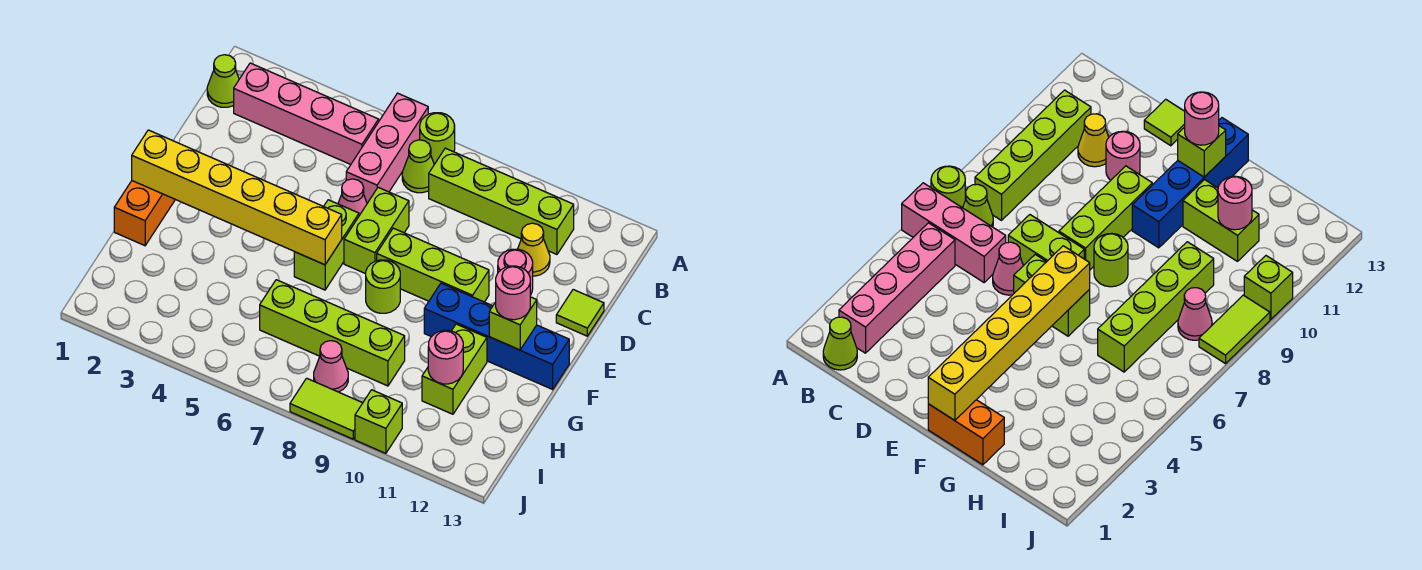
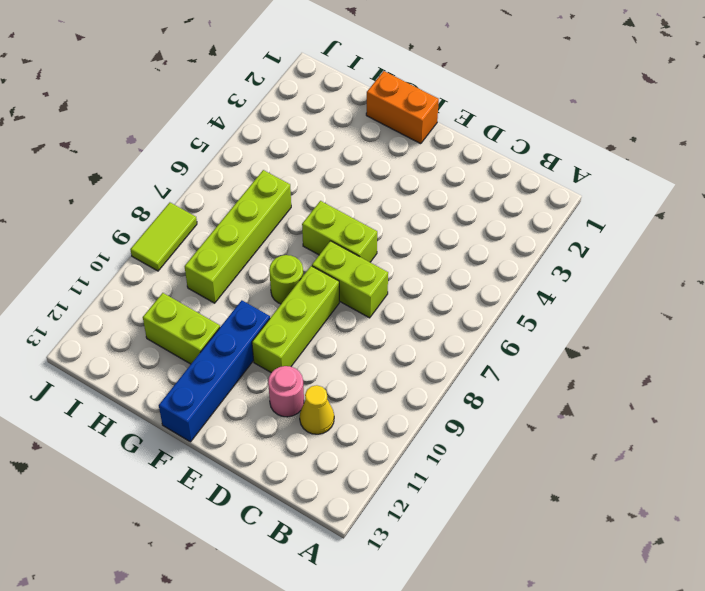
none -> pink 1x3 brick [346,93,428,203]
none -> lime 1x1 round brick [420,113,455,164]
none -> lime 1x1 cone [207,55,239,107]

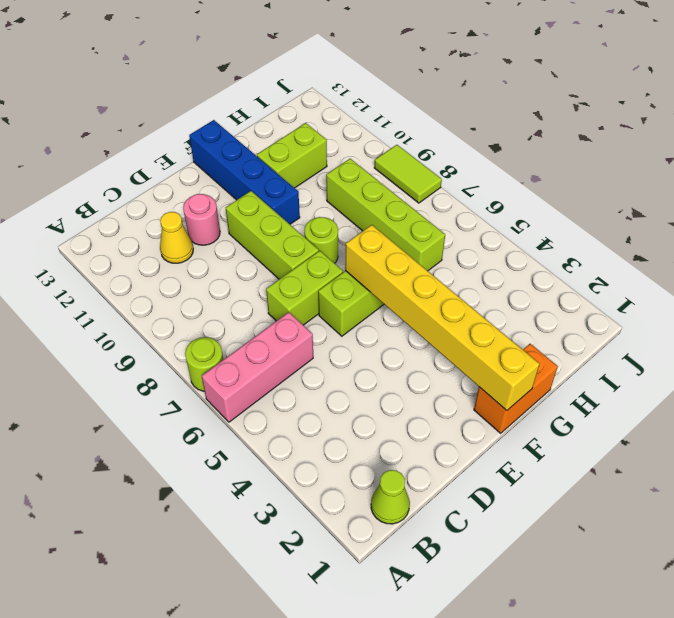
none -> pink 1x4 brick [234,63,379,164]
none -> lime 1x1 cone [402,140,434,193]
none -> lime 1x4 brick [429,148,574,254]

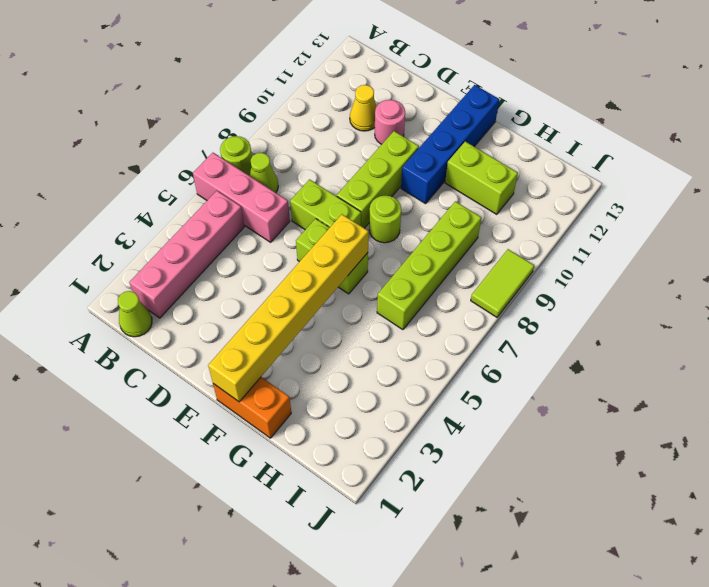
none -> lime 1x4 brick [429,148,574,254]
none -> pink 1x1 cone [338,179,367,216]
none -> lime 1x1 tile [556,290,604,336]

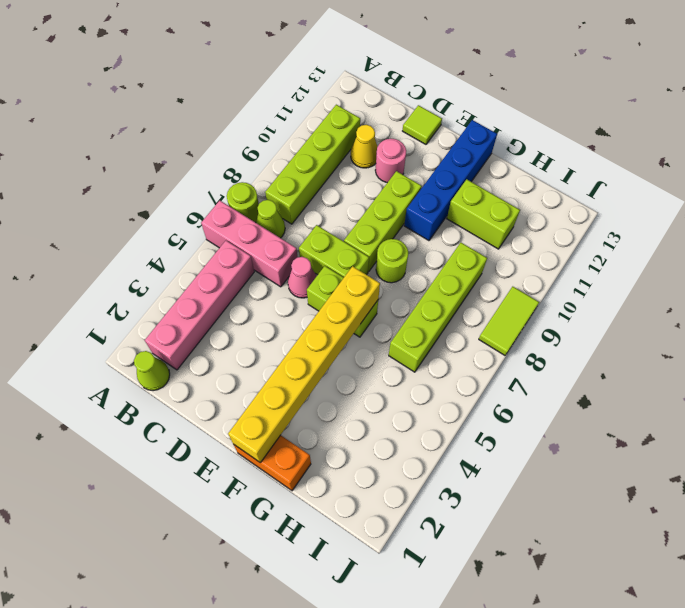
none -> pink 1x1 cone [314,341,348,392]
none -> lime 1x1 brick [355,390,402,453]
none -> lime 1x1 brick [489,297,537,350]

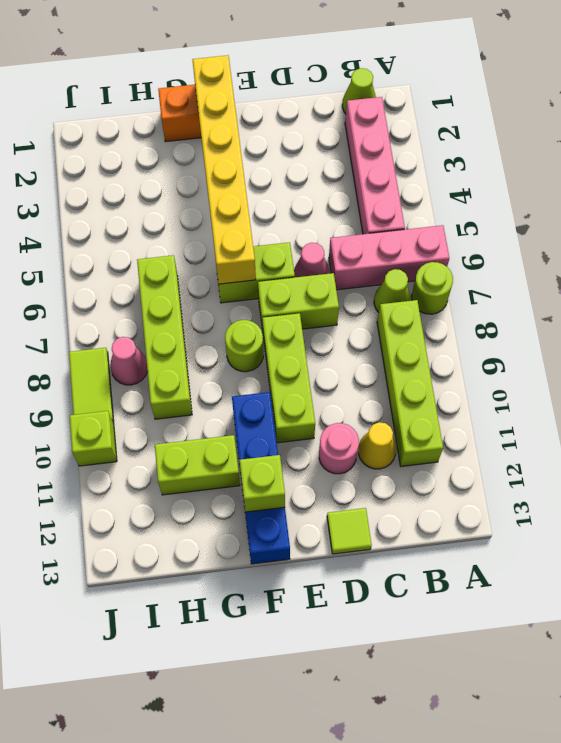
none -> pink 1x1 round brick [428,330,463,384]
none -> pink 1x1 round brick [496,266,530,320]

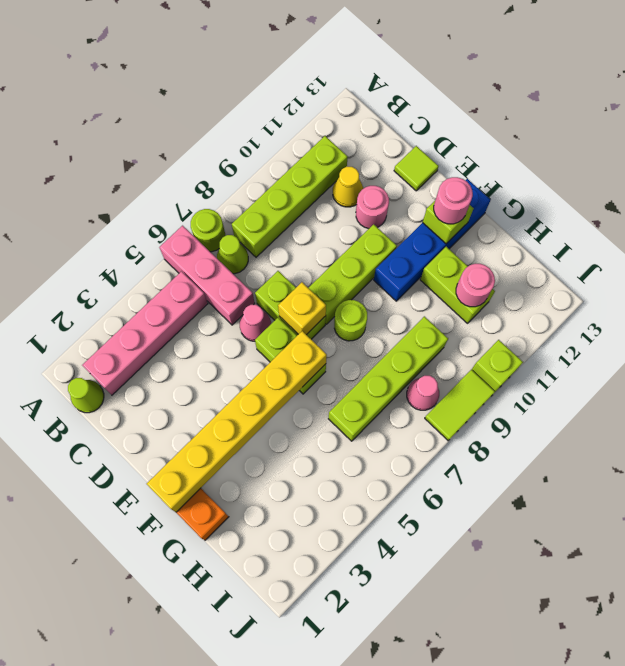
yellow 1x1 brick [278,282,326,335] -> none

